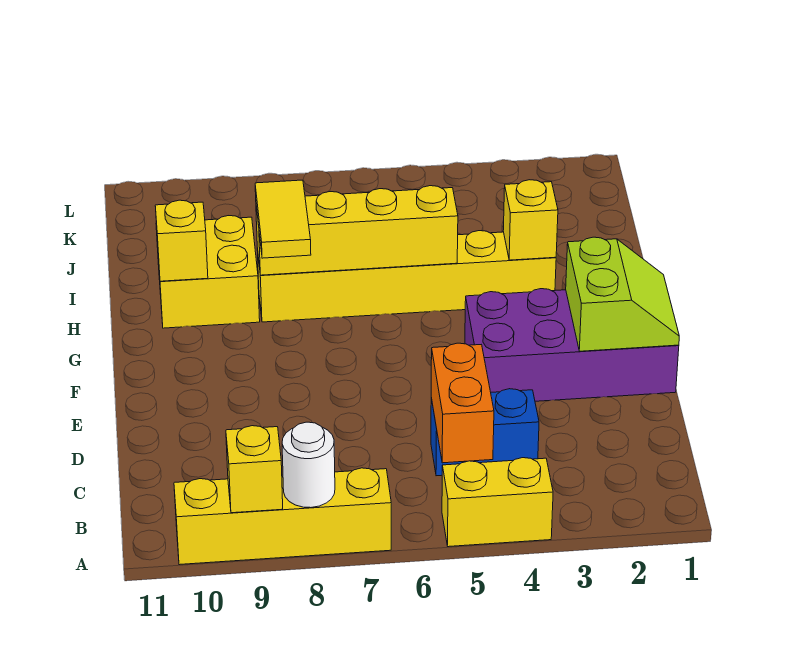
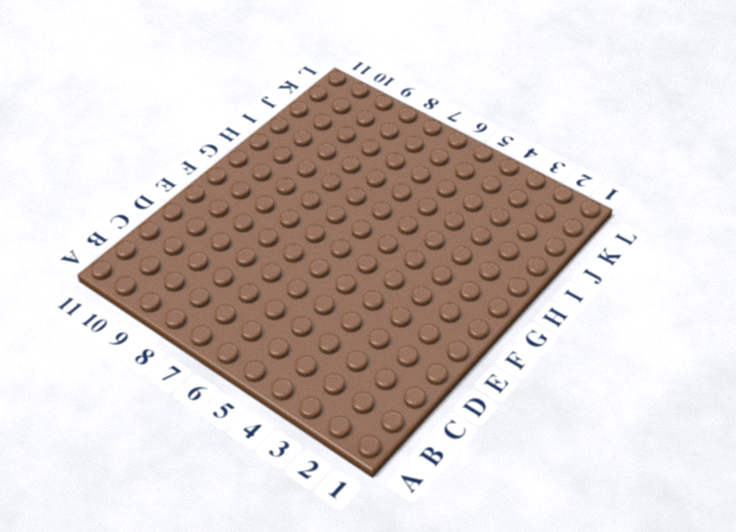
none -> yellow 1x2 brick [442,458,553,547]
none -> yellow 1x4 brick [174,468,391,565]
none -> blue 1x2 brick [431,389,539,476]

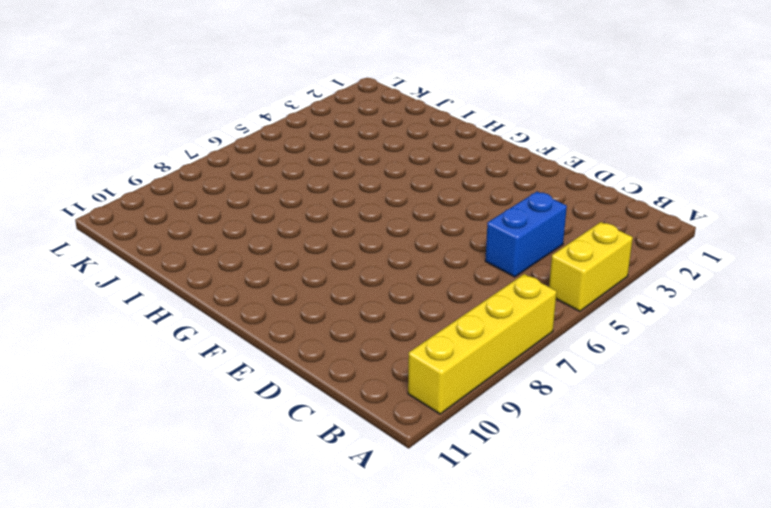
none -> purple 2x4 brick [465,289,679,401]
none -> yellow 1x6 brick [257,231,556,322]
none -> yellow 2x2 brick [156,216,260,328]

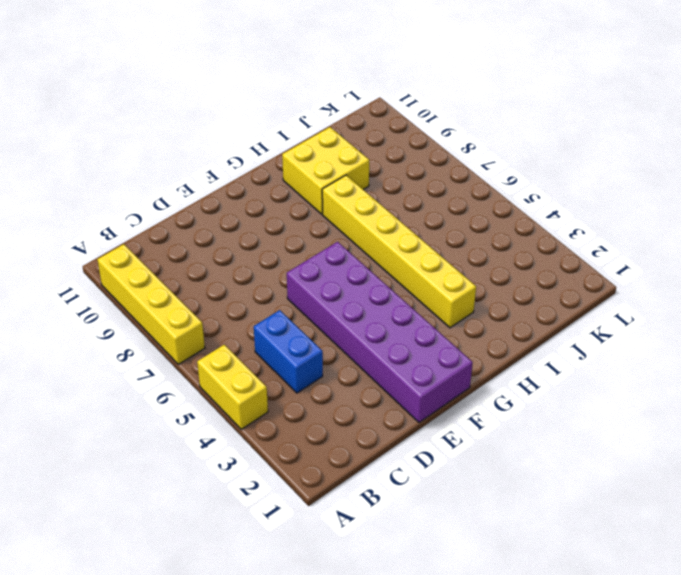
purple 2x6 brick [287,242,473,422] -> purple 2x4 brick [465,289,679,401]
none -> white 1x1 round brick [282,422,335,508]
none -> yellow 1x1 brick [226,426,283,513]
none -> orange 1x2 brick [431,343,494,463]

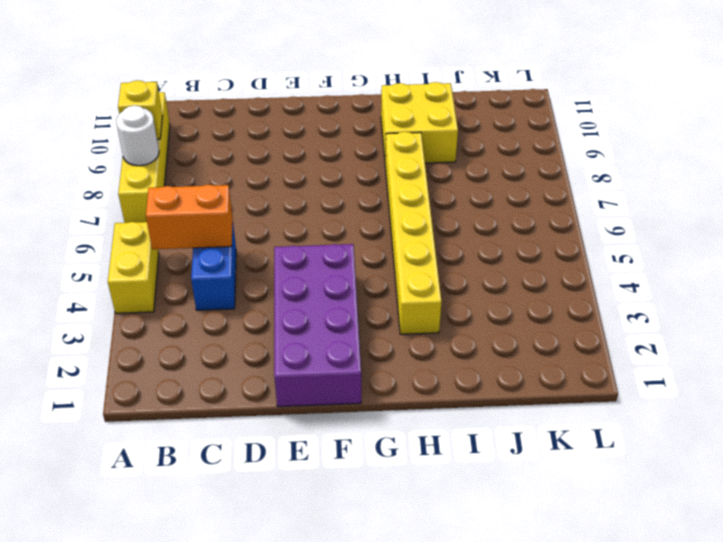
none -> lime 2x2 slope [566,237,679,351]
none -> yellow 1x1 brick [503,180,558,260]
none -> yellow 1x4 brick [256,186,458,275]

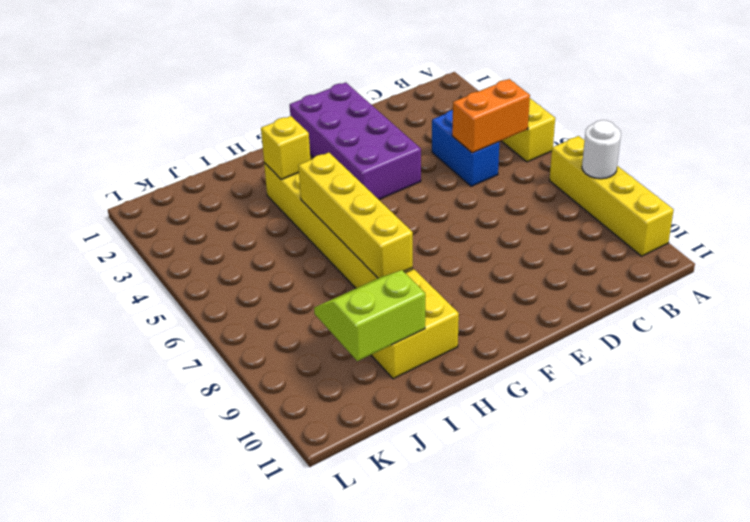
lime 2x2 slope [314,270,425,361] -> lime 2x2 slope moved to [566,237,679,351]
none -> yellow 1x1 brick [226,426,283,513]
none -> yellow 1x1 brick [155,200,208,281]
none -> yellow 1x2 tile [255,180,311,258]

